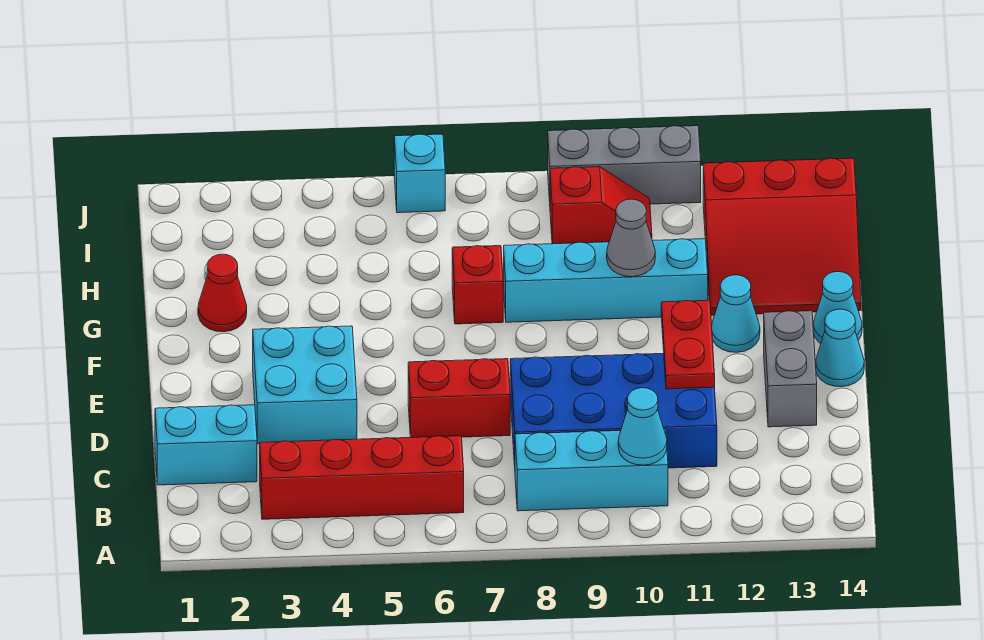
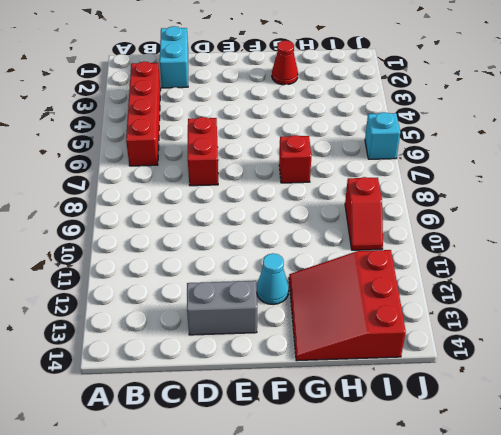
none -> cyan 1x3 brick [515,429,668,511]
none -> blue 2x4 brick [510,353,717,468]
none -> cyan 2x2 brick [253,326,357,444]

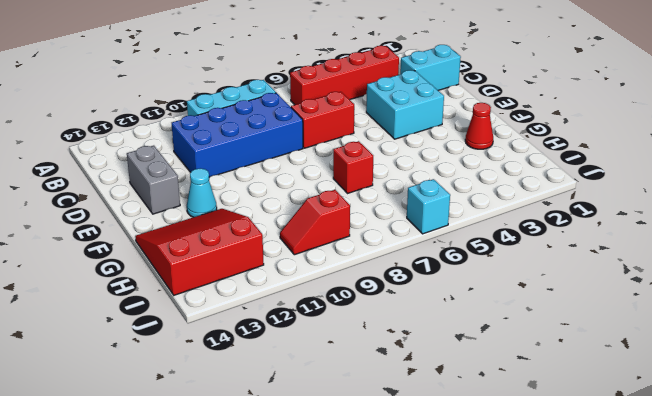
none -> cyan 1x1 cone [816,309,864,387]
none -> cyan 1x1 cone [813,272,862,343]
none -> cyan 1x4 brick [504,239,708,322]

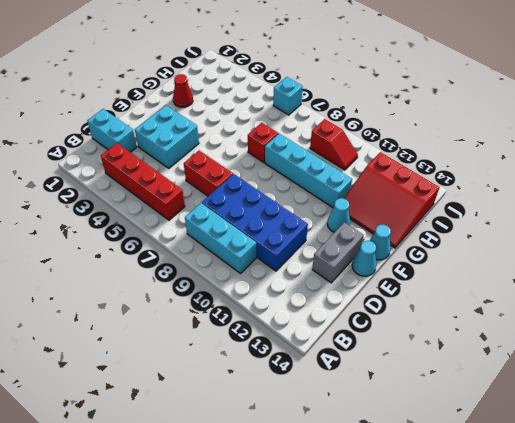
none -> grey 1x3 brick [548,126,701,204]
none -> cyan 1x1 cone [618,388,667,465]
none -> red 1x2 plate [661,300,715,389]

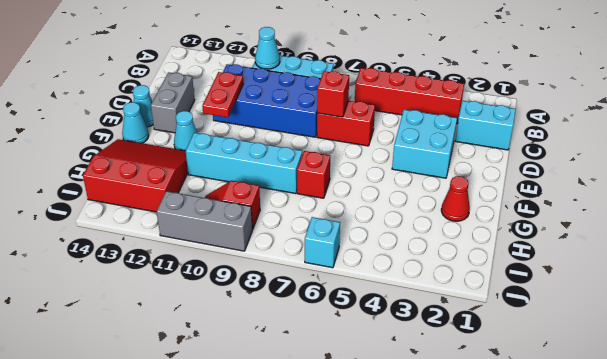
red 1x1 brick [317,71,349,117] -> none
none -> grey 1x1 cone [607,199,655,277]

